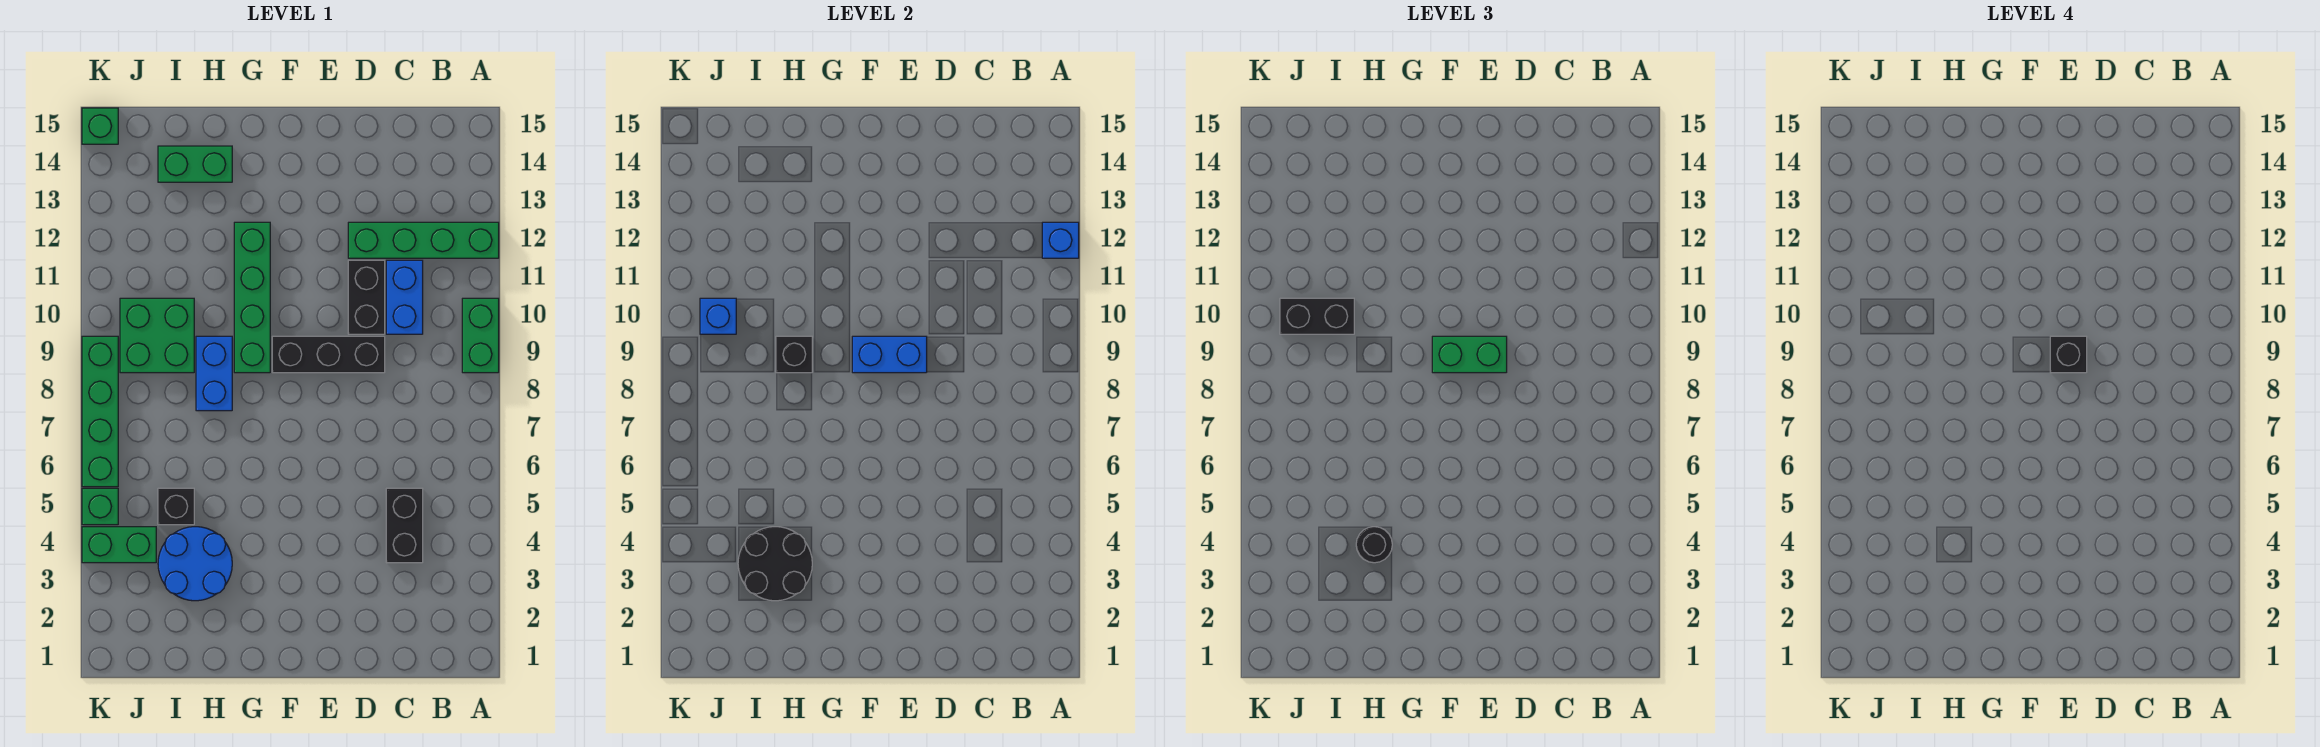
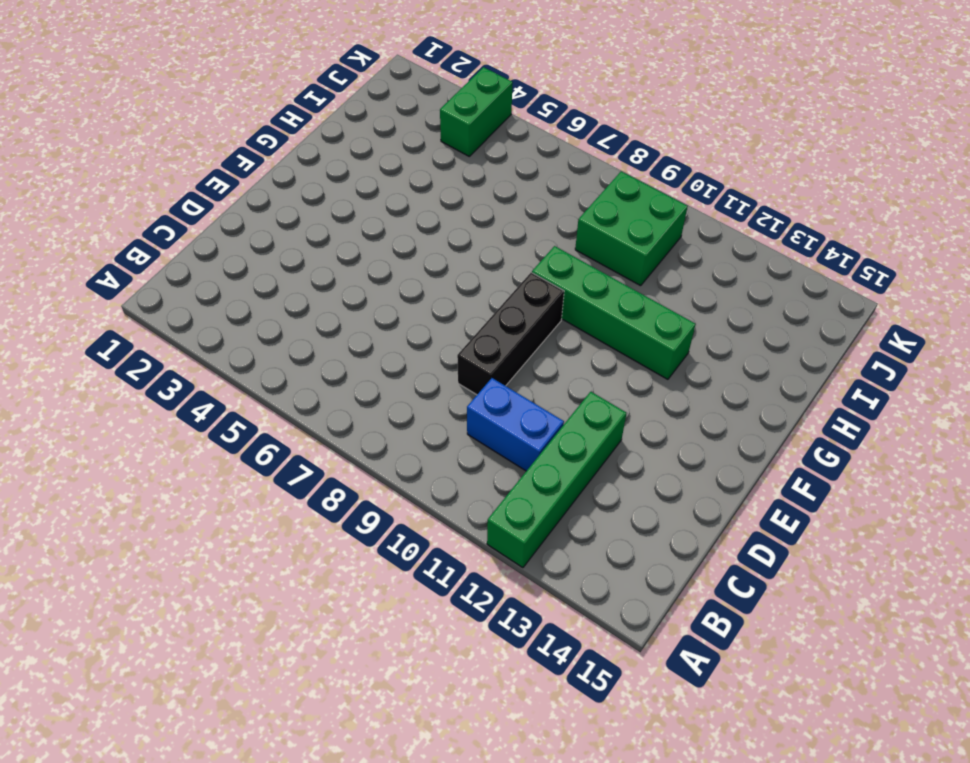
none -> green 1x2 brick [462,298,499,373]
none -> black 1x2 brick [386,488,423,563]
none -> black 1x2 brick [348,260,385,334]

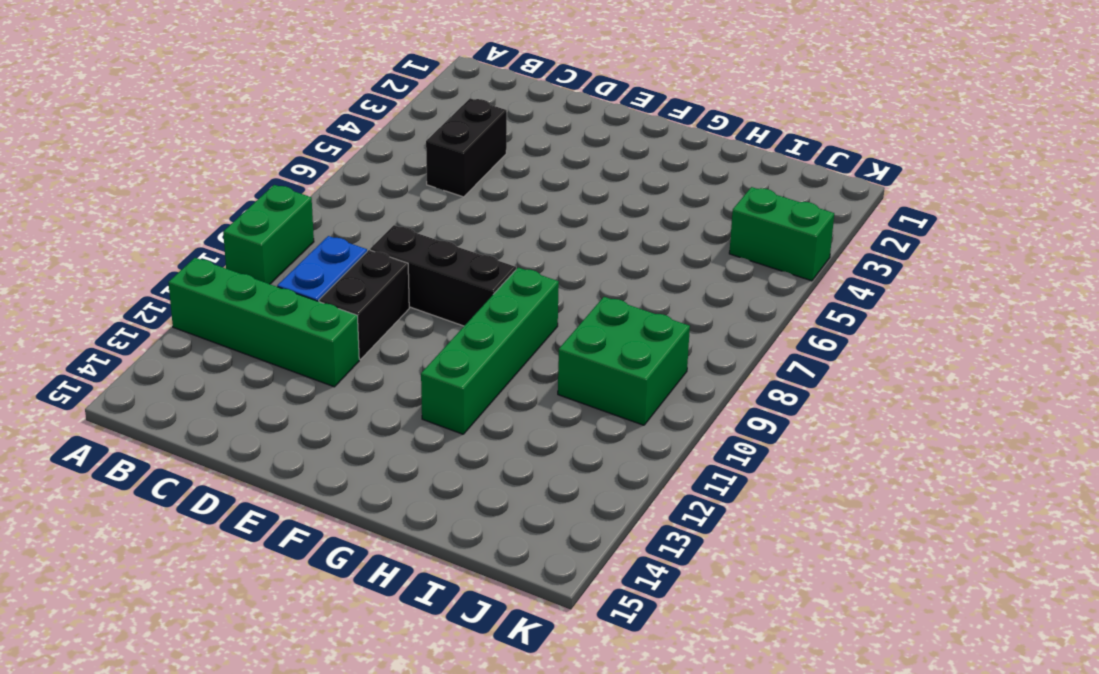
none -> blue 2x2 round brick [158,527,232,601]
none -> blue 1x2 brick [196,336,232,411]
none -> green 1x2 brick [158,146,232,182]

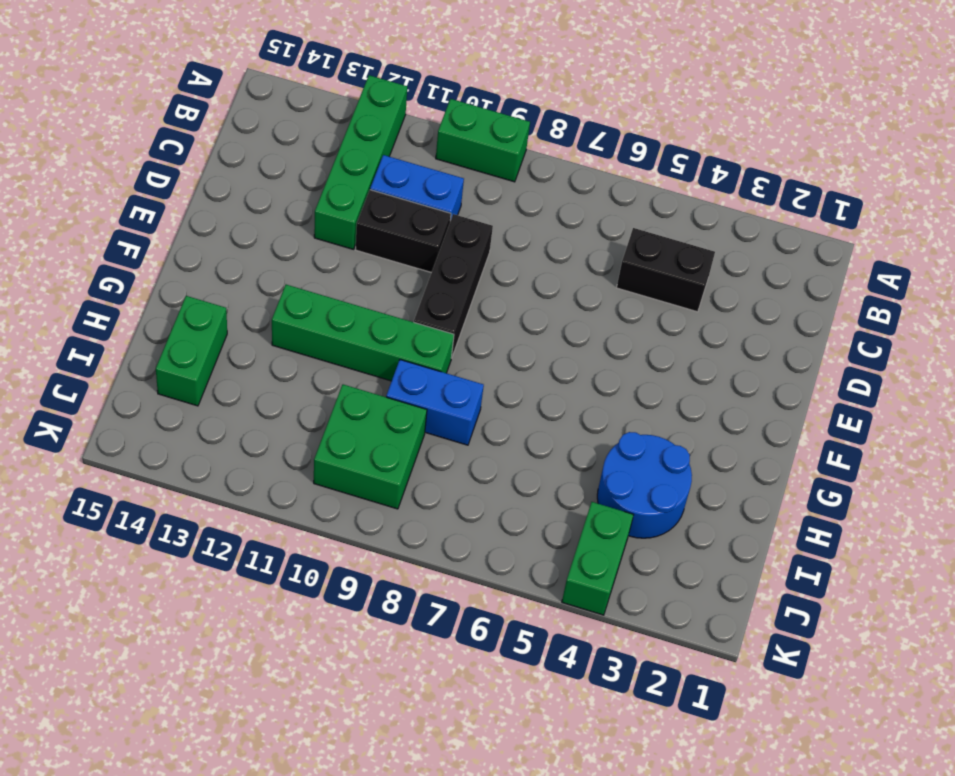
none -> black 1x1 brick [158,488,194,525]
none -> green 1x1 brick [82,488,118,525]
none -> green 1x4 brick [82,336,118,487]

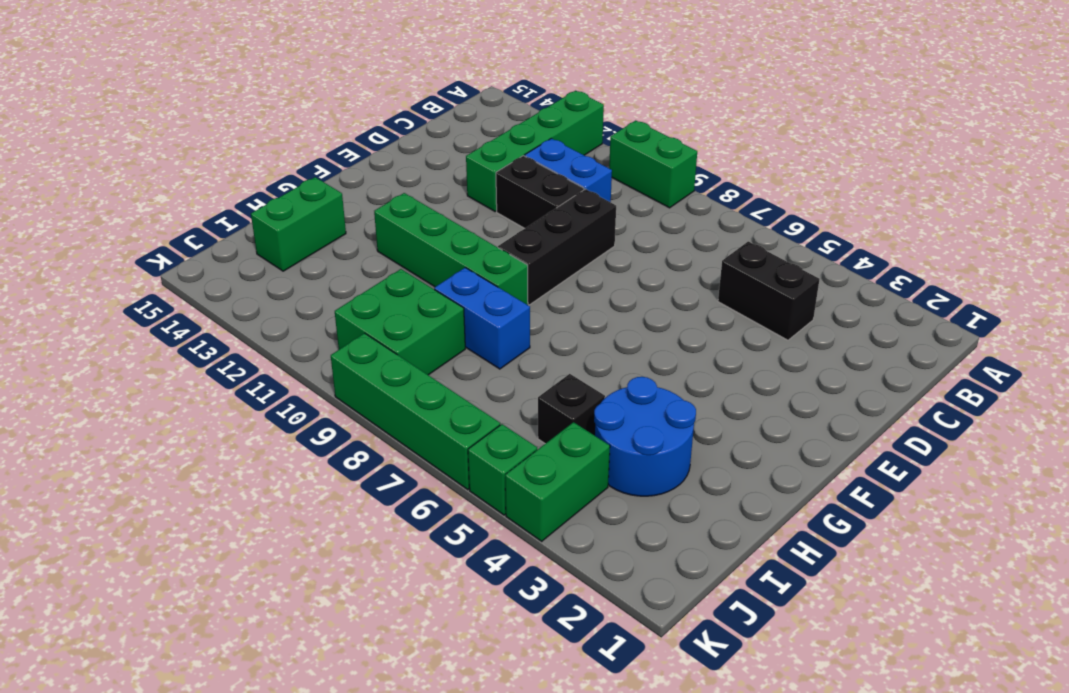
none -> green 1x1 brick [82,108,118,144]
none -> blue 1x1 brick [1042,222,1079,258]
none -> blue 1x2 brick [852,336,927,373]

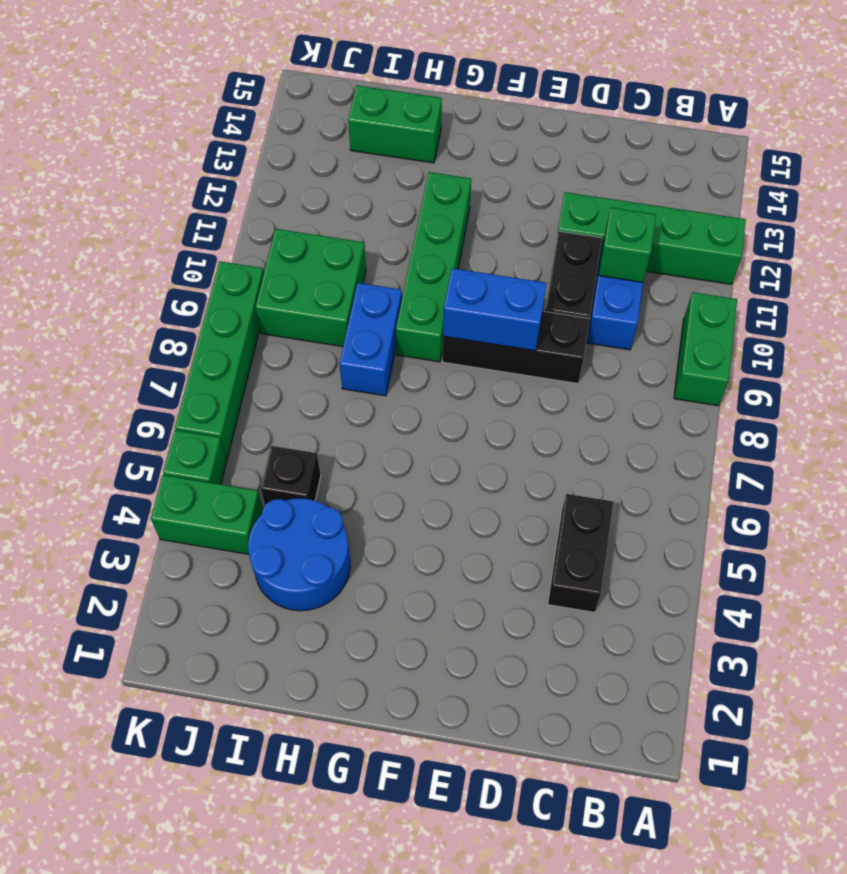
green 1x1 brick [599,208,656,282] -> green 1x1 brick moved to [82,108,118,144]
none -> blue 1x1 brick [1042,222,1079,258]
none -> black 2x2 round brick [738,527,812,601]
none -> black 1x1 brick [776,336,812,373]

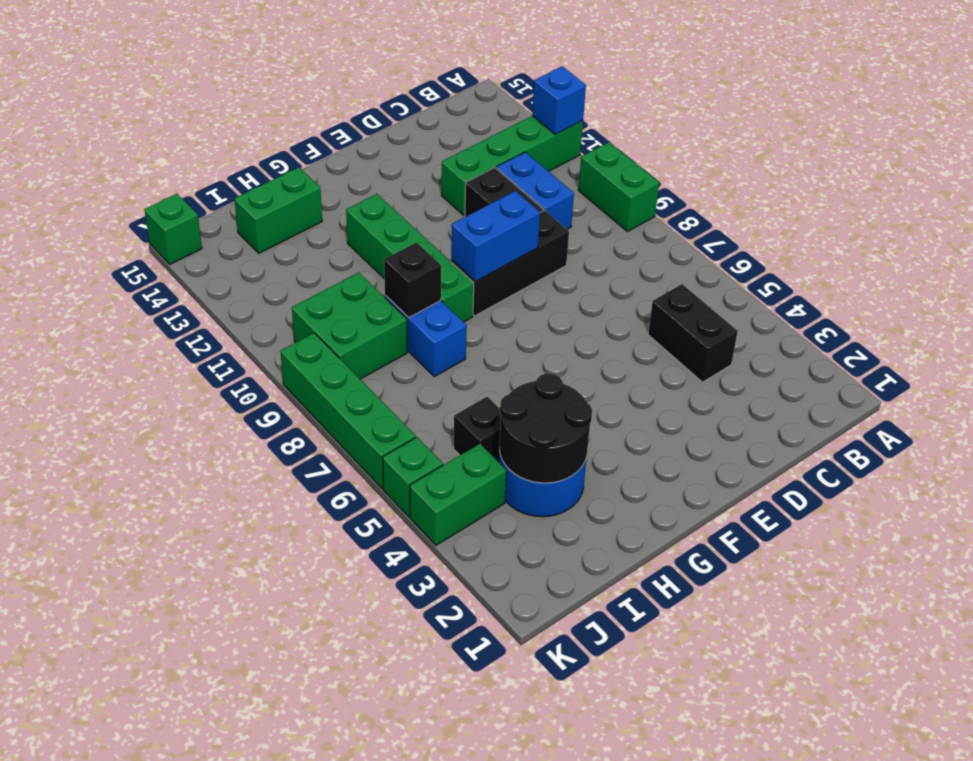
none -> blue 1x1 brick [700,298,736,334]
none -> green 1x2 brick [1432,336,1507,373]
none -> black 1x1 round brick [1356,527,1392,563]

